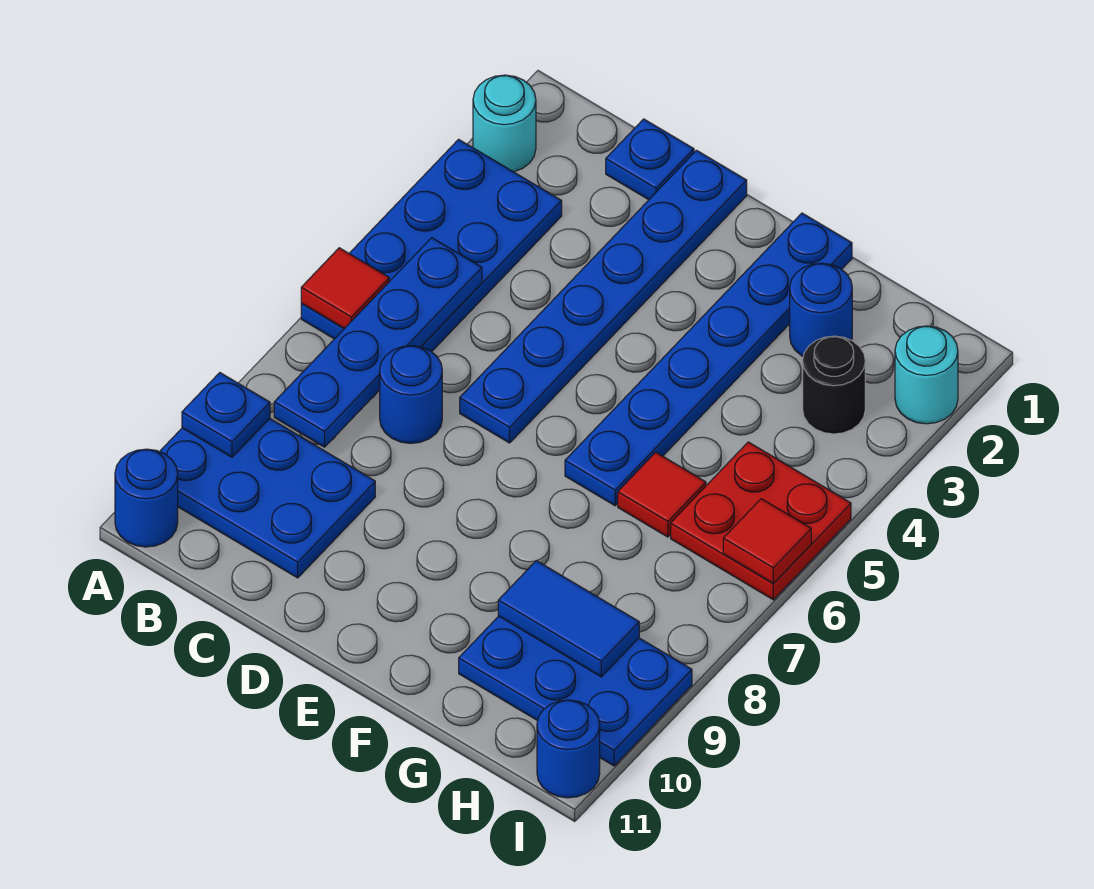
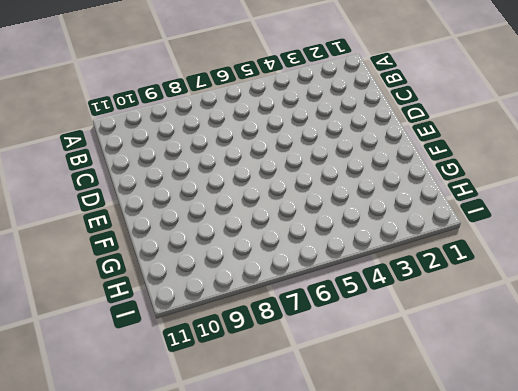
none -> cyan 1x1 round brick [473,75,536,172]
none -> blue 2x4 plate [301,139,562,352]
none -> blue 2x3 plate [160,418,375,578]

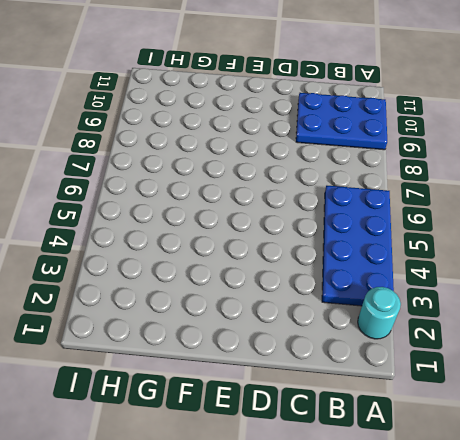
none -> blue 1x1 round brick [115,449,178,547]
none -> blue 1x1 plate [606,119,694,200]
none -> blue 1x1 round brick [380,346,442,443]

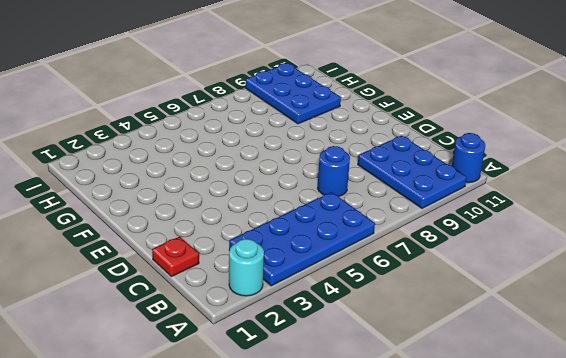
red 1x1 plate [152,237,199,277] -> blue 1x1 plate [606,119,694,200]
none -> blue 1x6 plate [460,150,747,443]
none -> blue 1x6 plate [565,213,852,506]
none -> blue 1x1 round brick [790,263,852,356]

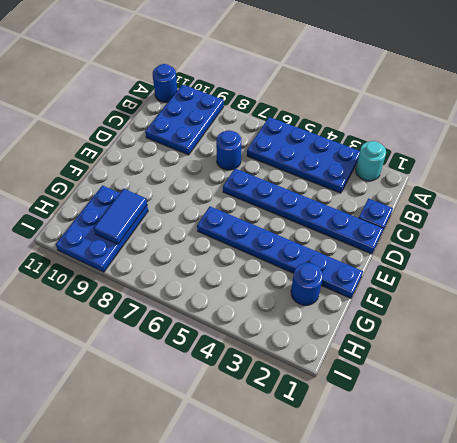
none -> red 1x1 tile [618,452,706,537]
none -> black 1x1 round brick [803,336,865,434]
none -> red 2x2 plate [671,442,851,600]

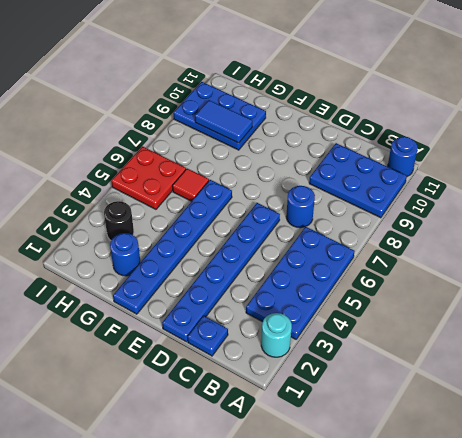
none -> cyan 1x1 round brick [895,326,958,424]
none -> blue 1x1 round brick [537,700,600,798]
none -> red 1x1 tile [301,248,389,329]

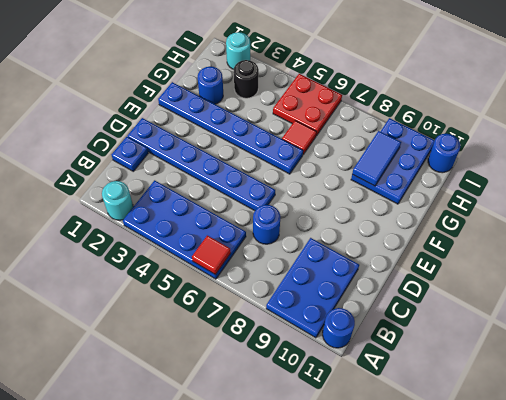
none -> blue 1x1 plate [182,373,270,457]
none -> blue 1x4 plate [274,238,482,447]
none -> red 1x1 tile [723,499,811,583]

